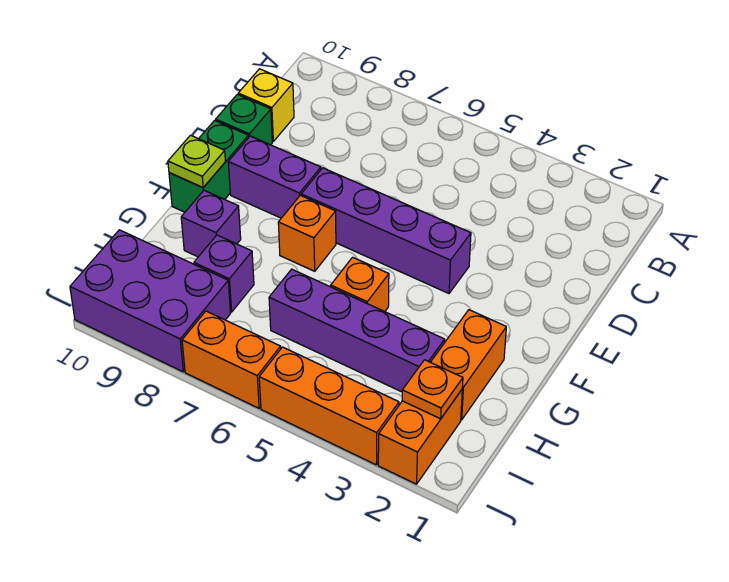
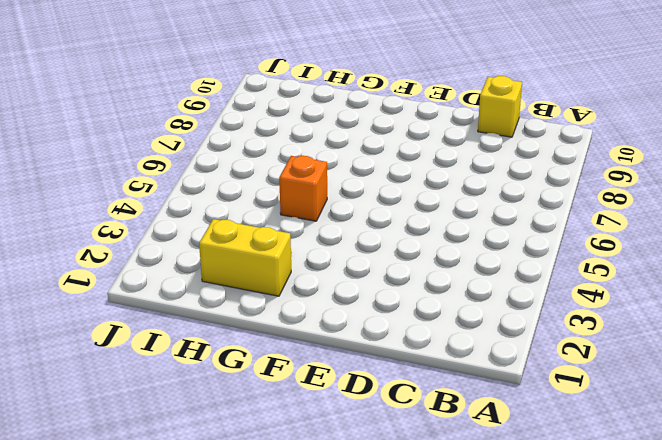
yellow 1x2 brick [199,219,291,296] -> orange 1x2 brick [431,310,506,420]
none -> green 1x1 brick [216,94,272,145]
none -> purple 1x4 brick [301,168,471,293]
none -> purple 1x2 brick [228,136,321,218]

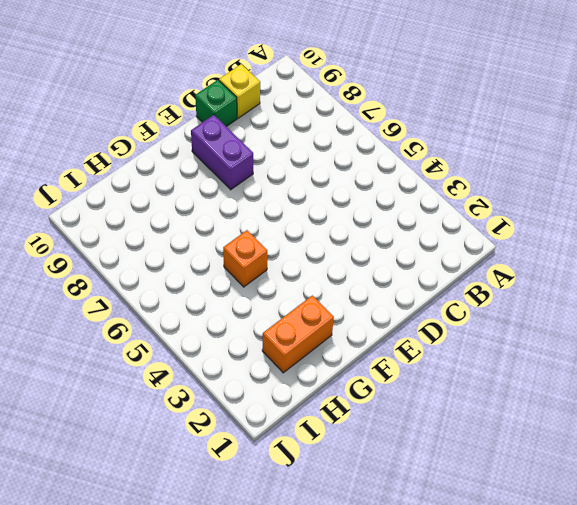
none -> purple 1x4 brick [301,168,471,293]
none -> green 1x2 brick [169,120,249,212]
none -> orange 1x1 brick [278,195,336,271]

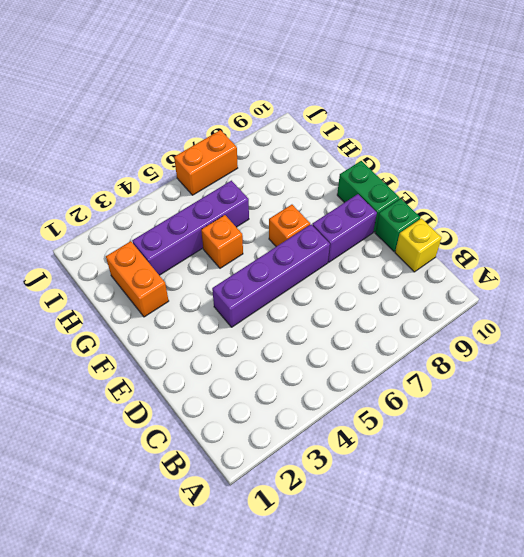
none -> purple 1x1 brick [181,190,241,257]
none -> purple 1x1 brick [194,235,254,312]
none -> orange 1x2 brick [378,390,462,484]

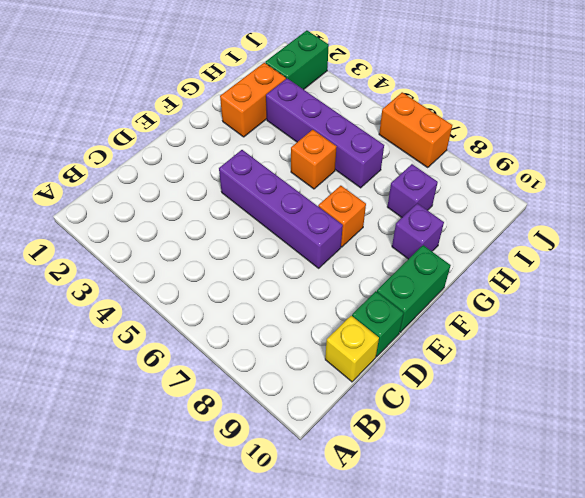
green 1x2 brick [265,30,329,90] -> orange 1x2 brick [378,390,462,484]
none -> purple 1x2 brick [228,136,321,218]
none -> purple 2x3 brick [70,230,231,372]
none -> orange 1x3 brick [259,347,399,465]

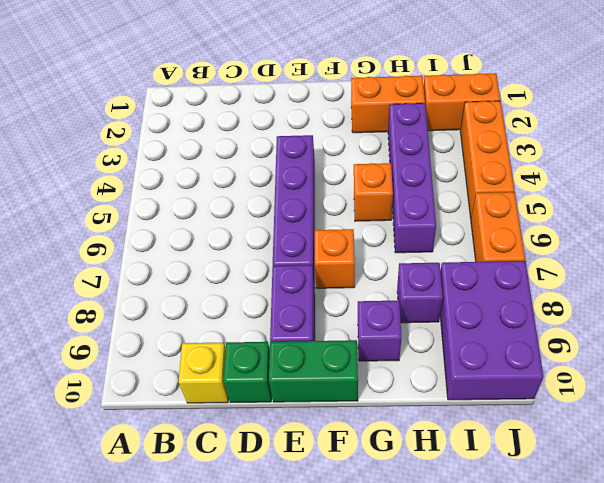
none -> lime 1x1 plate [168,135,225,188]
none -> orange 1x1 plate [402,360,463,419]

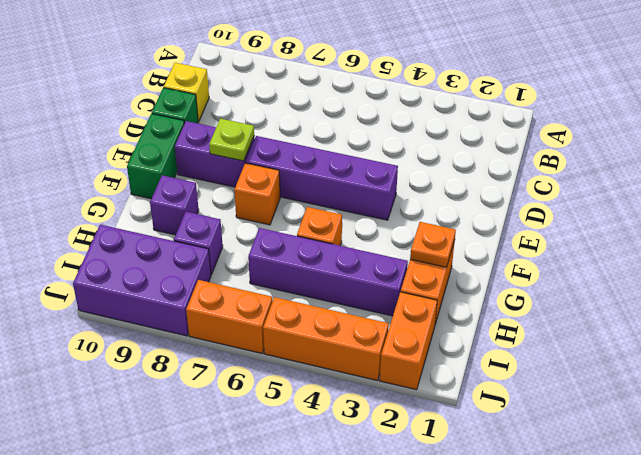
lime 1x1 plate [209,119,254,161] -> lime 1x1 plate moved to [168,135,225,188]
orange 1x1 plate [410,222,456,267] -> orange 1x1 plate moved to [402,360,463,419]

